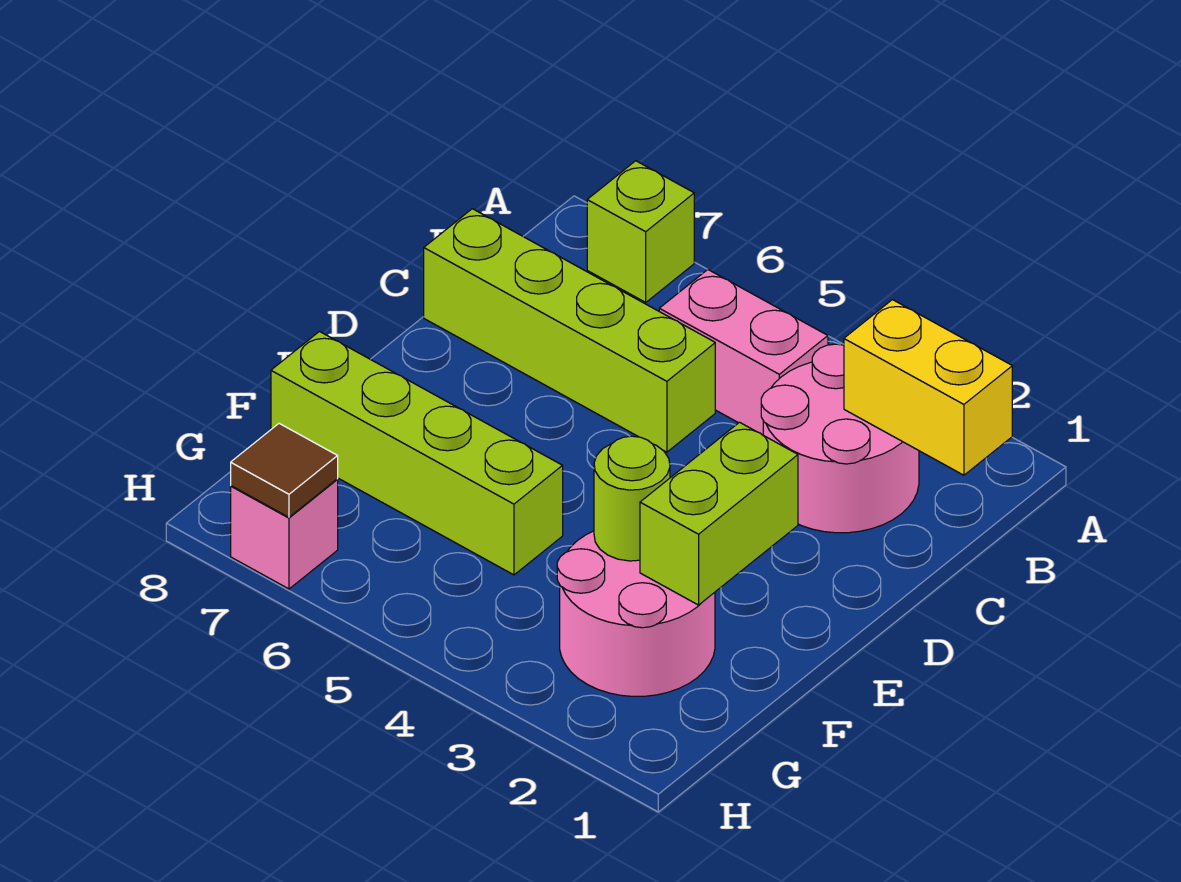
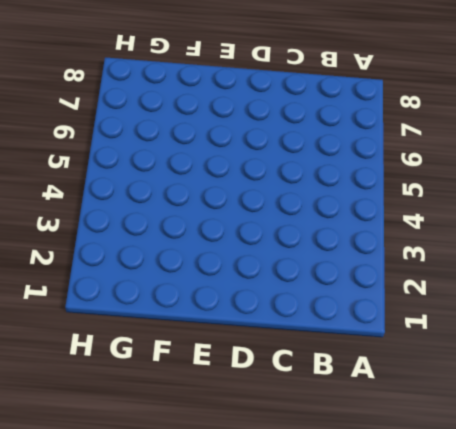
none -> lime 1x1 brick [587,161,694,302]
none -> pink 2x2 round brick [761,344,919,533]

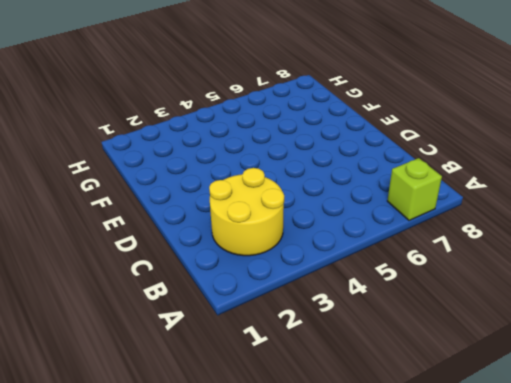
yellow 2x2 round brick [209,168,284,256] -> pink 2x2 round brick [761,344,919,533]
none -> pink 1x2 brick [659,270,828,435]
none -> lime 1x4 brick [424,209,715,452]

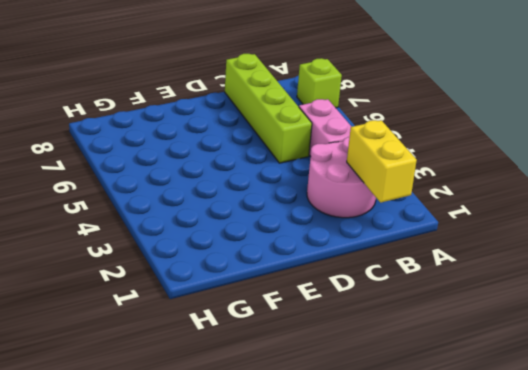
none -> pink 2x2 round brick [557,531,715,696]
none -> lime 1x4 brick [271,332,563,575]

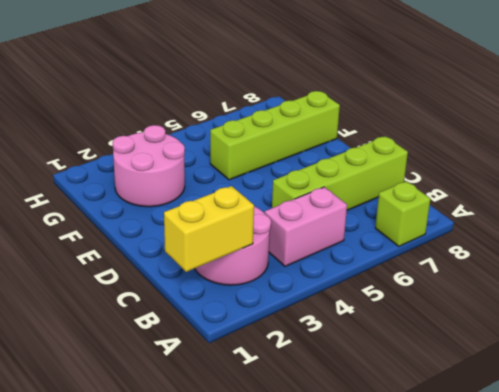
none -> pink 1x1 brick [231,480,338,589]
none -> lime 1x2 brick [640,422,798,605]

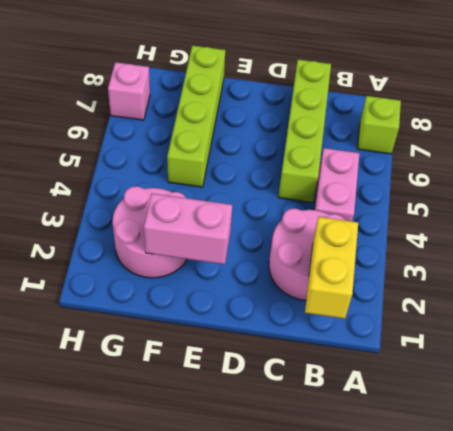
pink 1x2 brick [144,194,232,264] -> lime 1x2 brick [640,422,798,605]
none -> lime 1x1 round brick [594,436,670,561]
none -> brown 1x1 tile [231,423,338,517]

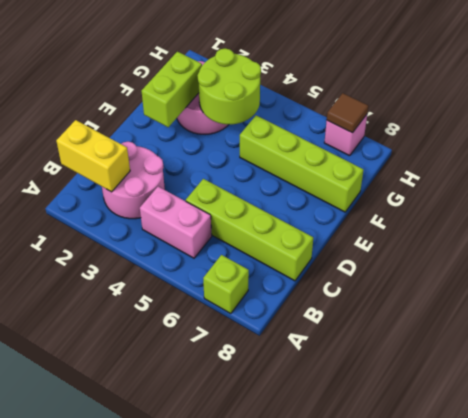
lime 2x2 round brick [197,48,261,125] -> lime 1x1 round brick [594,436,670,561]

